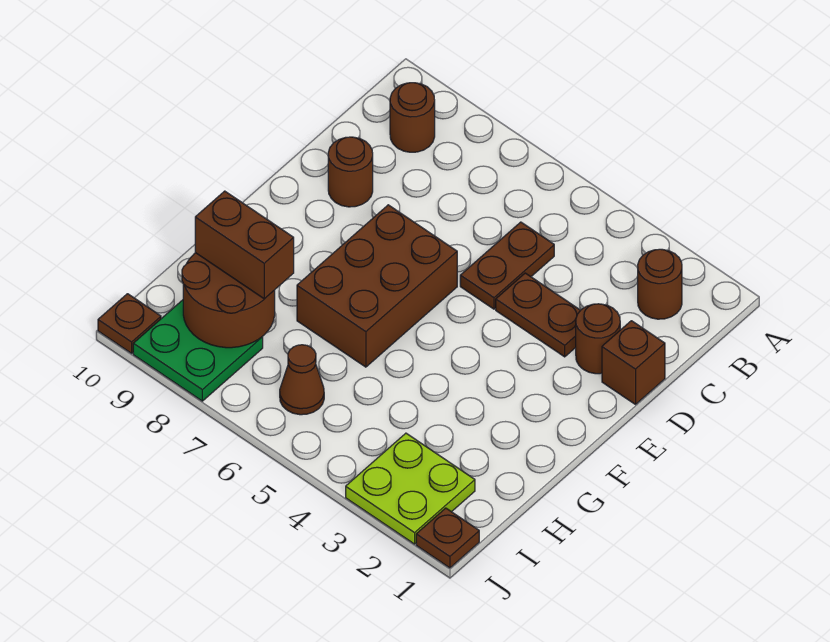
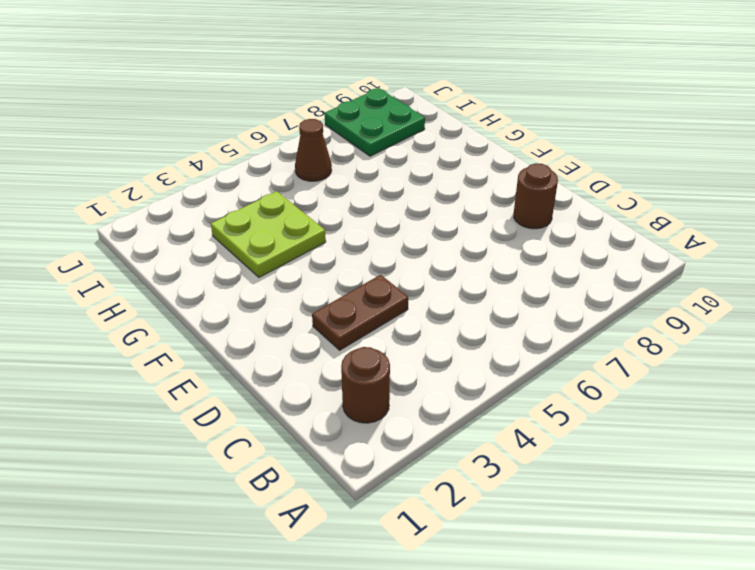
lime 2x2 plate [211,191,326,277] -> lime 2x2 plate moved to [346,433,475,544]
none -> brown 1x1 round brick [390,83,435,152]
none -> brown 1x2 plate [460,222,554,309]
none -> brown 1x1 brick [602,321,665,404]

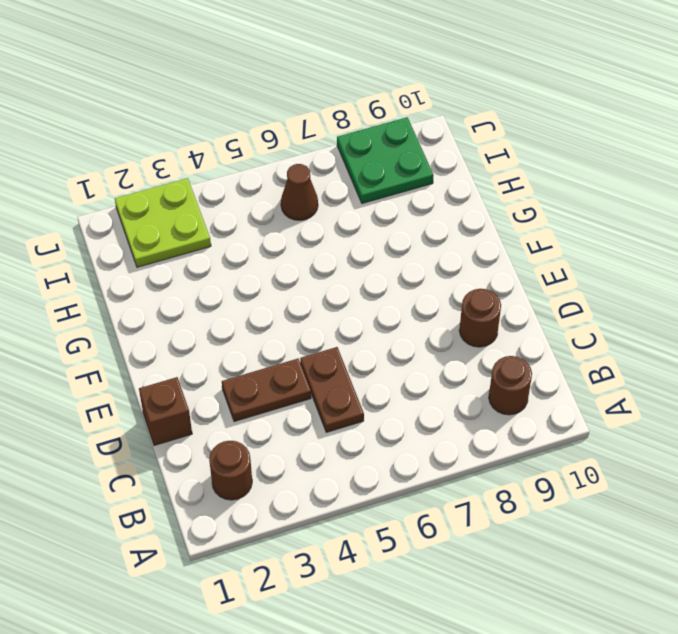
none -> brown 1x1 round brick [576,304,620,374]
none -> brown 2x3 brick [297,205,457,367]
none -> brown 1x1 plate [416,508,479,568]

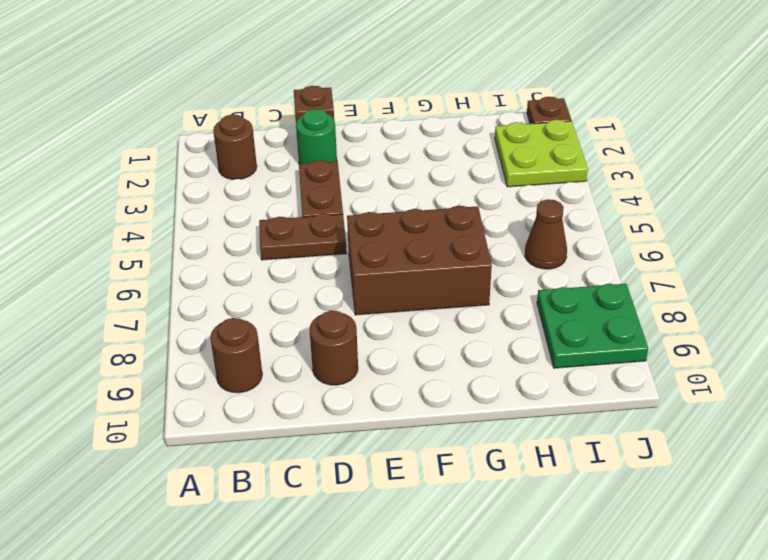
green 1x1 round brick [296,109,337,164] -> brown 1x1 round brick [576,304,620,374]
none -> brown 1x1 plate [98,294,161,353]
none -> brown 2x2 round brick [182,253,275,348]
none -> brown 1x2 brick [195,191,294,299]

